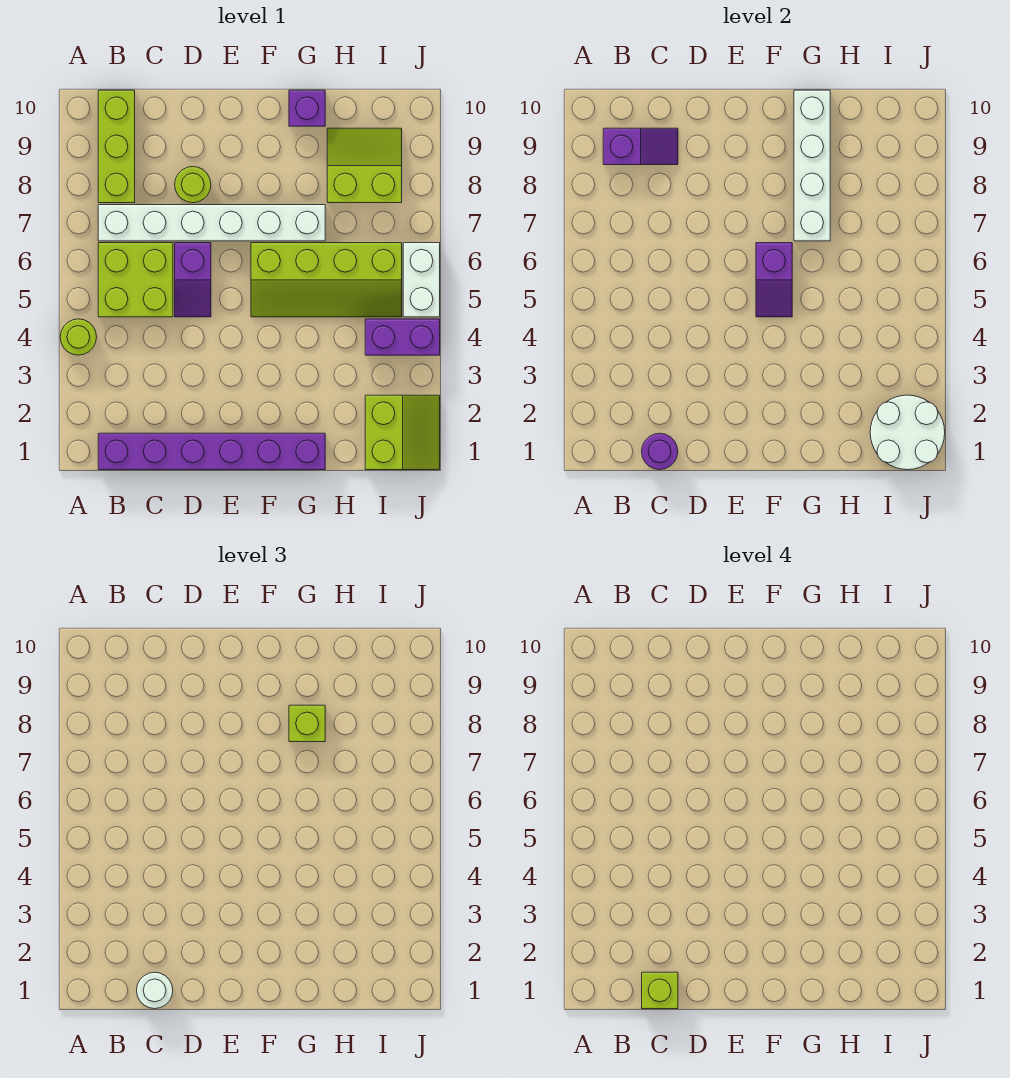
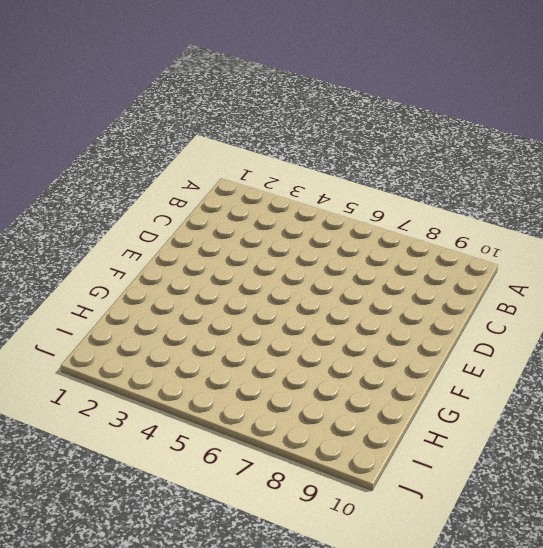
none -> lime 1x1 round brick [60,319,97,355]
none -> purple 1x6 brick [98,433,325,470]
none -> lime 2x2 brick [98,243,173,317]

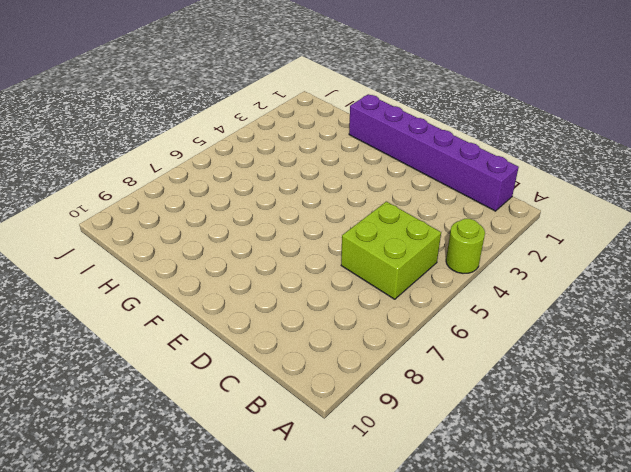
none -> white 1x6 brick [98,205,325,241]
none -> lime 1x3 brick [98,90,135,203]
none -> purple 1x2 slope [175,243,211,317]

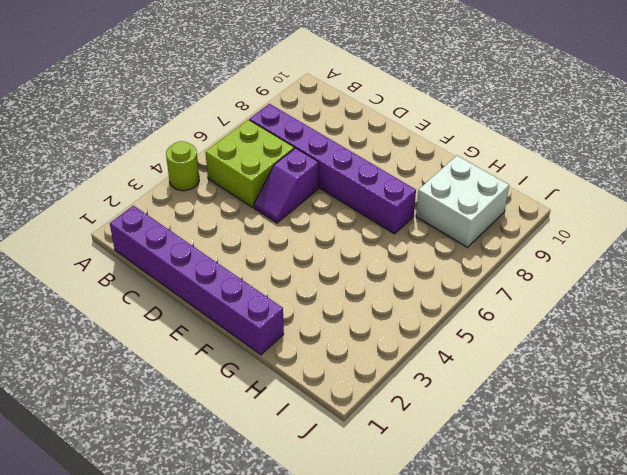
purple 1x6 brick [249,104,416,234] -> white 1x6 brick [98,205,325,241]
white 2x2 brick [416,156,509,247] -> lime 2x2 slope [327,128,402,203]
none -> lime 1x3 brick [98,90,135,203]
none -> lime 1x1 round brick [175,166,211,203]
none -> lime 2x4 slope [251,243,402,317]

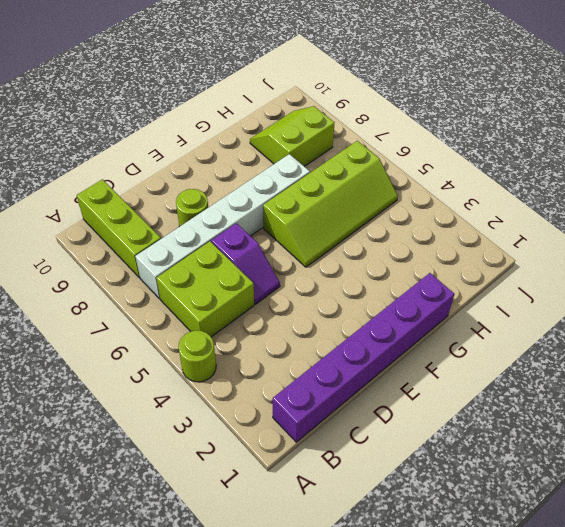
none -> purple 1x1 brick [289,90,325,126]
none -> lime 2x2 slope [365,395,440,470]
none -> purple 1x2 brick [365,319,440,355]

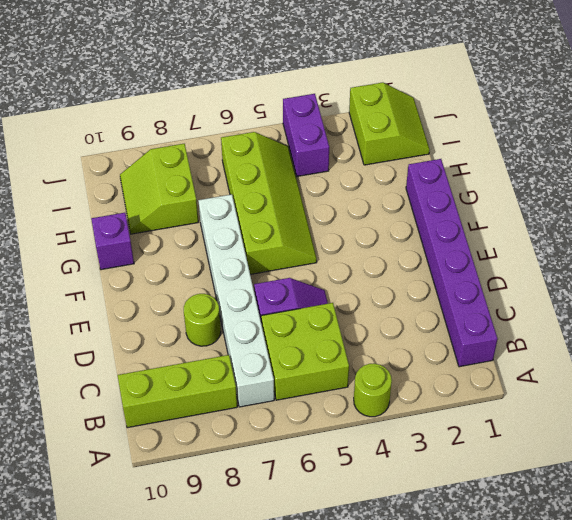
lime 2x2 slope [349,82,430,165] -> lime 2x2 slope turned to [365,395,440,470]
none -> white 1x2 brick [403,243,440,317]
none -> purple 1x2 slope [603,128,678,165]
none -> purple 1x1 round brick [642,433,678,470]

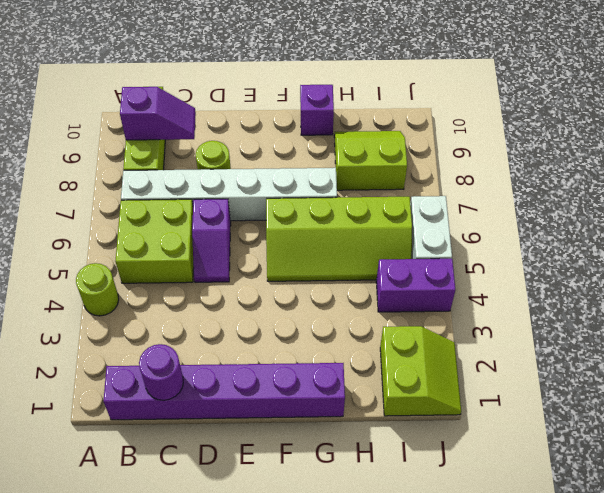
none -> purple 1x2 slope [756,243,792,317]
none -> white 1x4 brick [794,90,830,241]
none -> white 2x2 round brick [870,395,945,470]

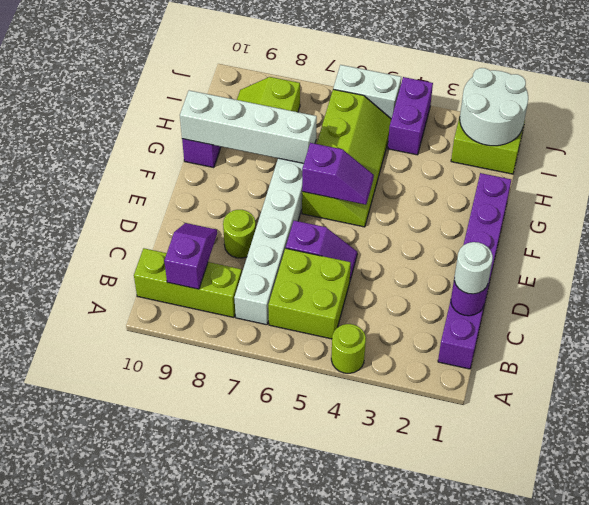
none -> lime 1x1 brick [289,705,325,742]
none -> lime 1x1 brick [642,972,678,1009]

